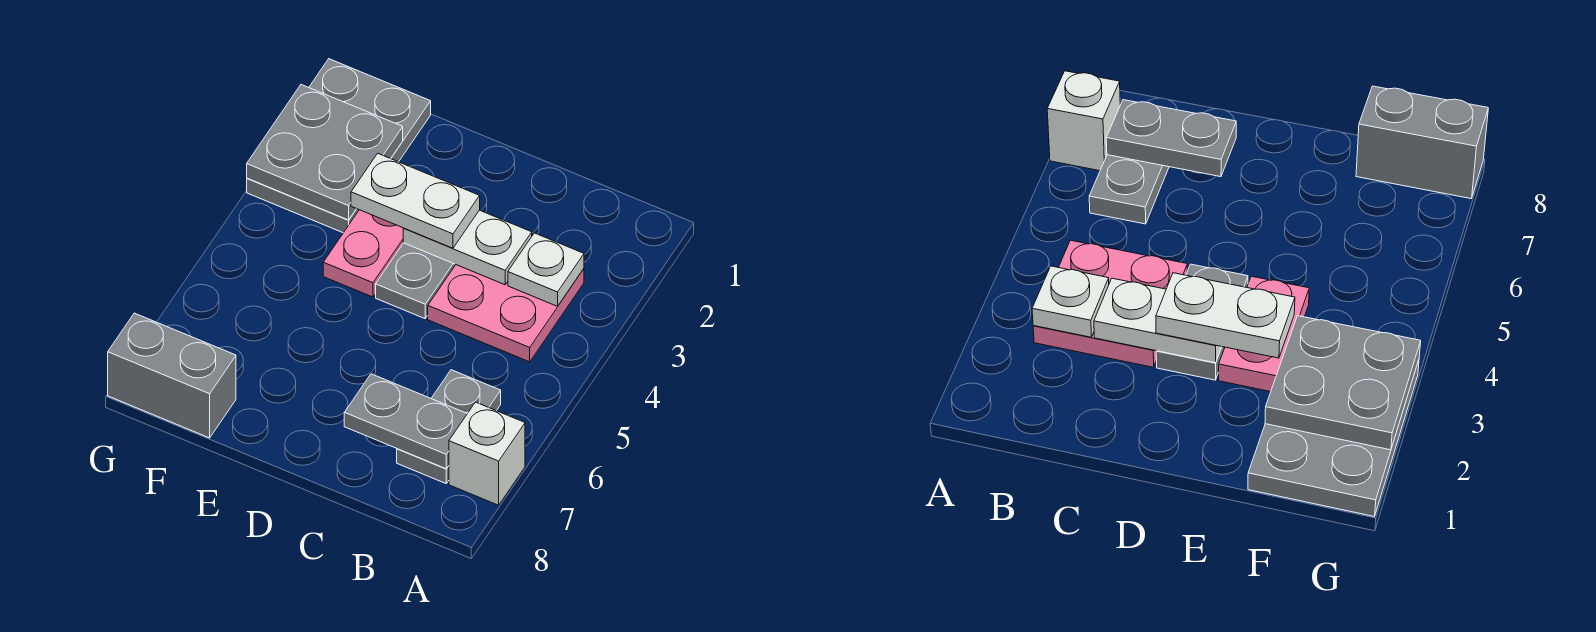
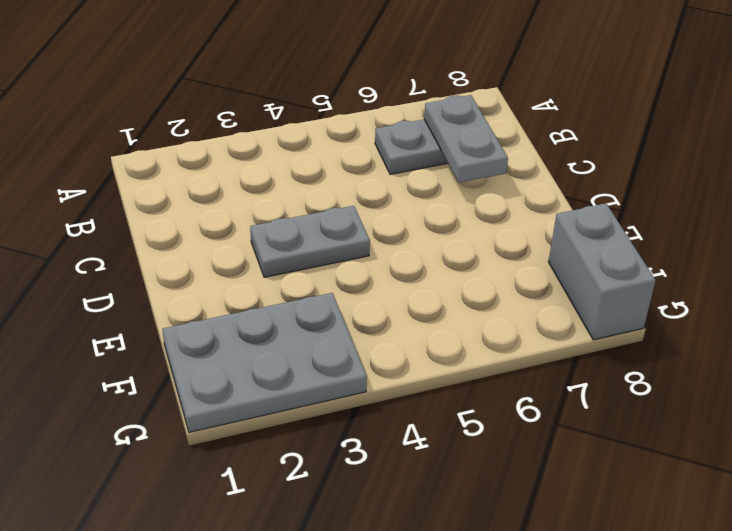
none -> white 1x1 brick [449,402,525,505]
none -> pink 2x2 plate [428,265,584,362]
none -> pink 1x2 plate [323,210,403,297]

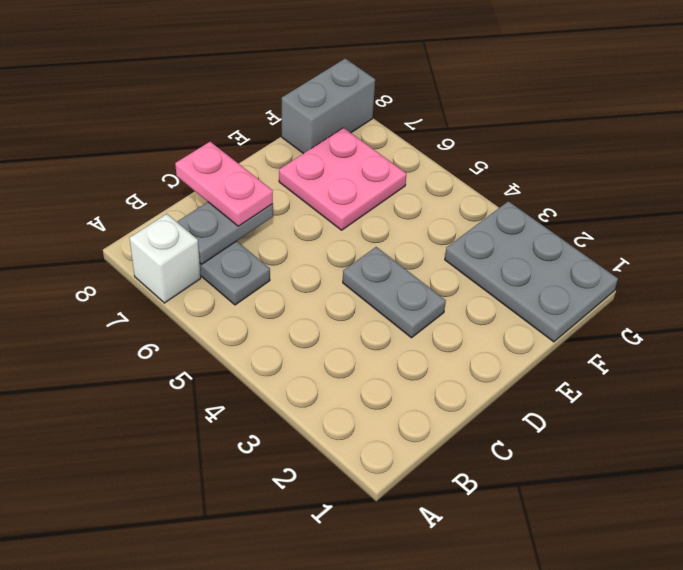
pink 1x2 plate [175,142,273,226] -> pink 1x2 plate moved to [323,210,403,297]
pink 2x2 plate [279,128,406,230] -> pink 2x2 plate moved to [428,265,584,362]
none -> white 1x1 plate [508,233,584,306]
none -> white 1x2 plate [403,210,532,285]
none -> grey 2x2 plate [247,85,403,220]

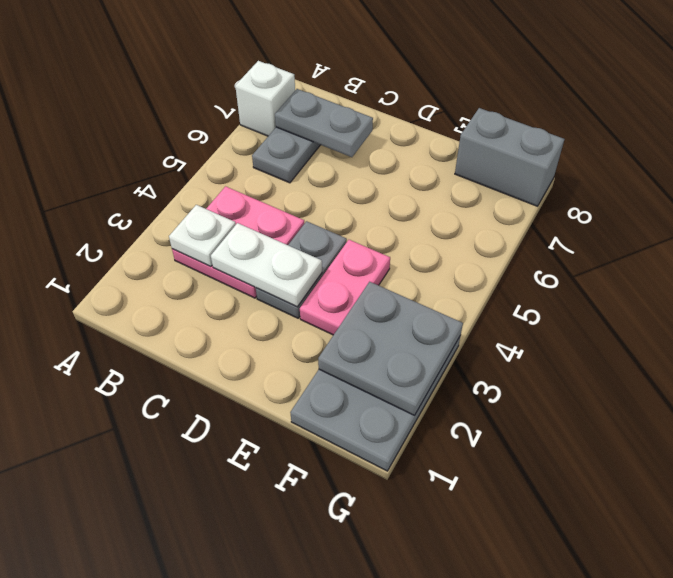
none -> white 1x2 plate [351,153,480,248]

